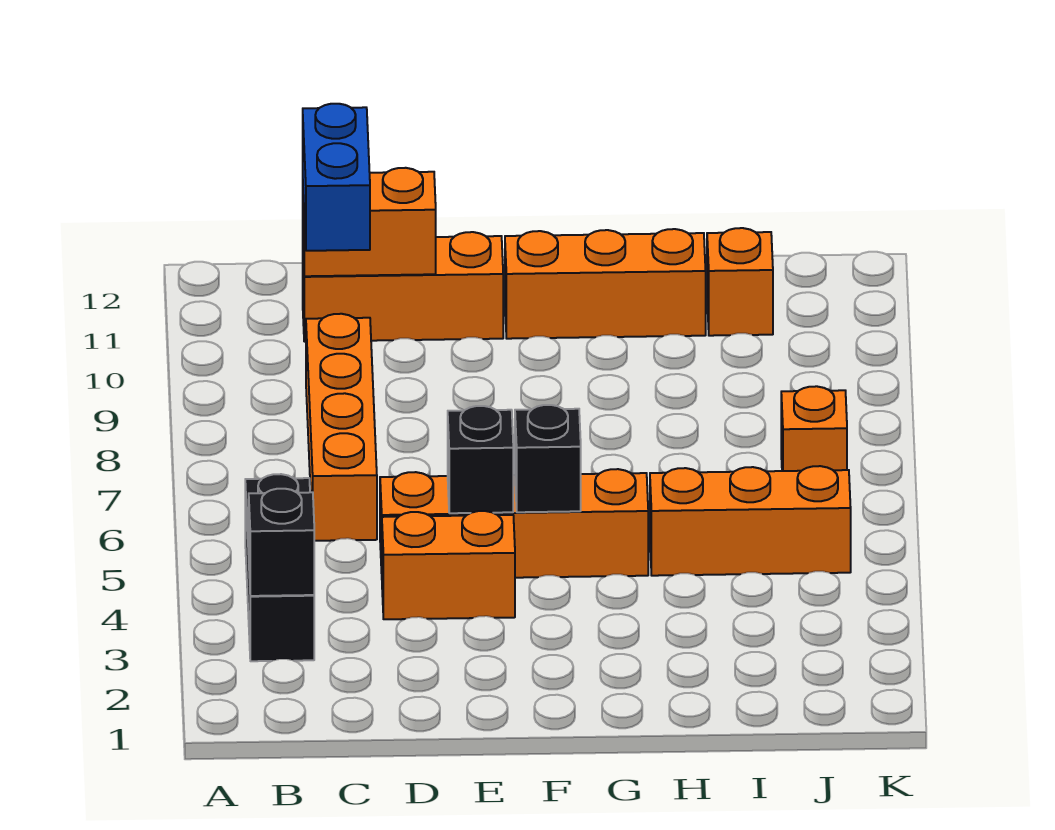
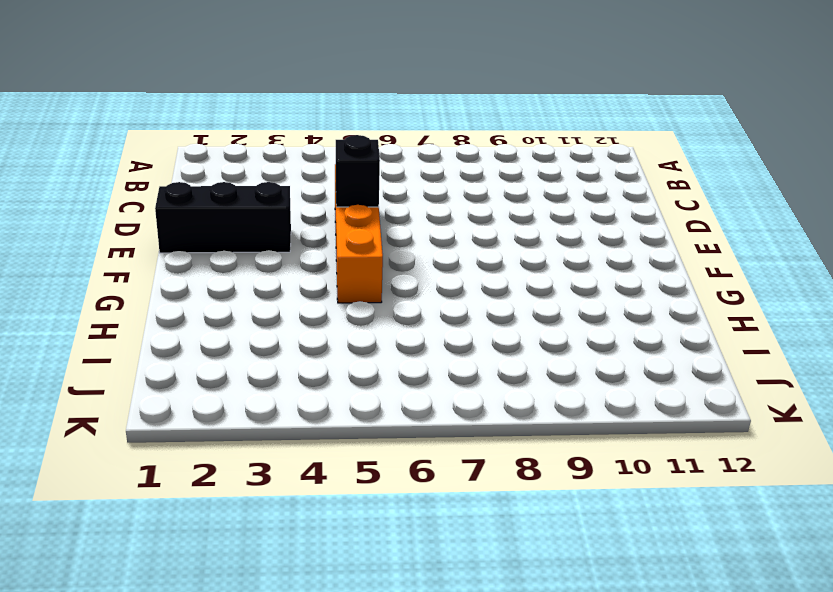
black 1x3 brick [155,182,291,253] -> black 1x3 brick moved to [245,474,314,661]
none -> orange 1x4 brick [306,314,377,541]
none -> orange 1x3 brick [303,232,503,342]
none -> orange 1x2 brick [382,511,515,619]

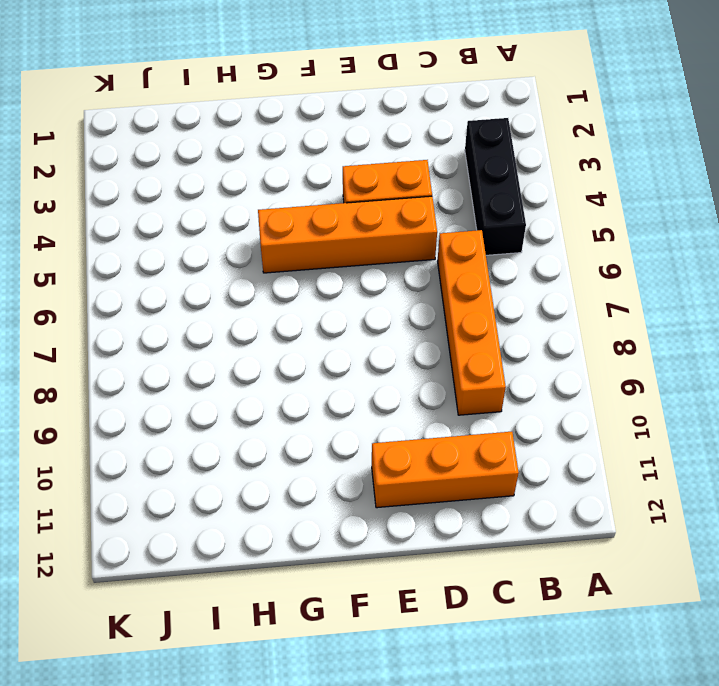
none -> orange 1x3 brick [505,229,706,339]
none -> orange 1x3 brick [650,466,851,576]
none -> orange 1x1 brick [707,228,773,336]

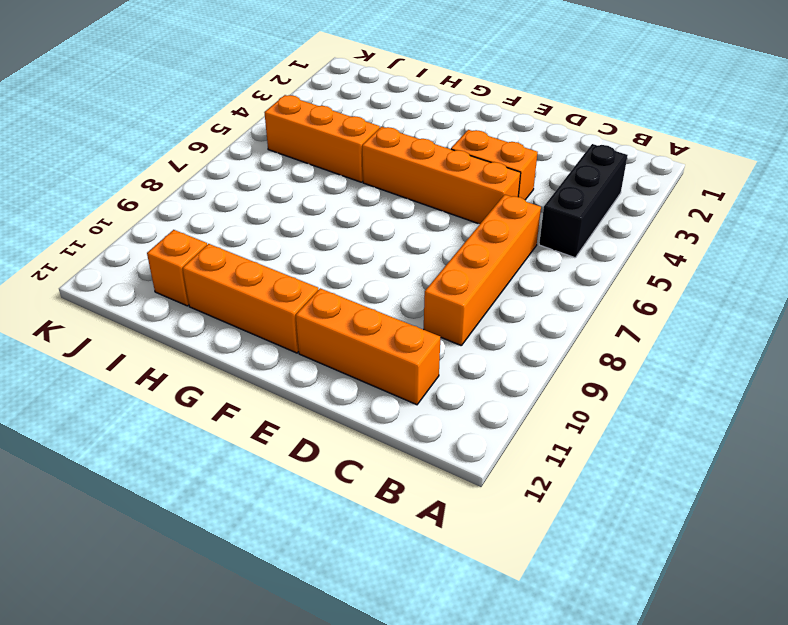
none -> orange 1x1 brick [781,386,847,471]
none -> black 1x1 brick [249,489,314,596]
none -> orange 1x2 brick [303,168,436,276]

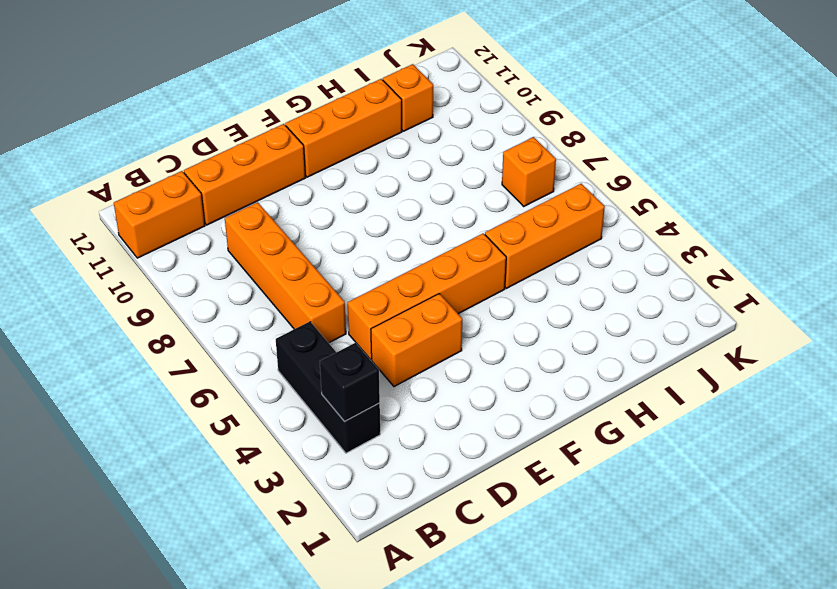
orange 1x2 brick [114,171,205,258] -> orange 1x2 brick moved to [303,168,436,276]
none -> black 1x1 brick [448,406,513,513]
none -> black 1x1 brick [515,405,581,512]
none -> blue 1x2 brick [303,104,370,251]

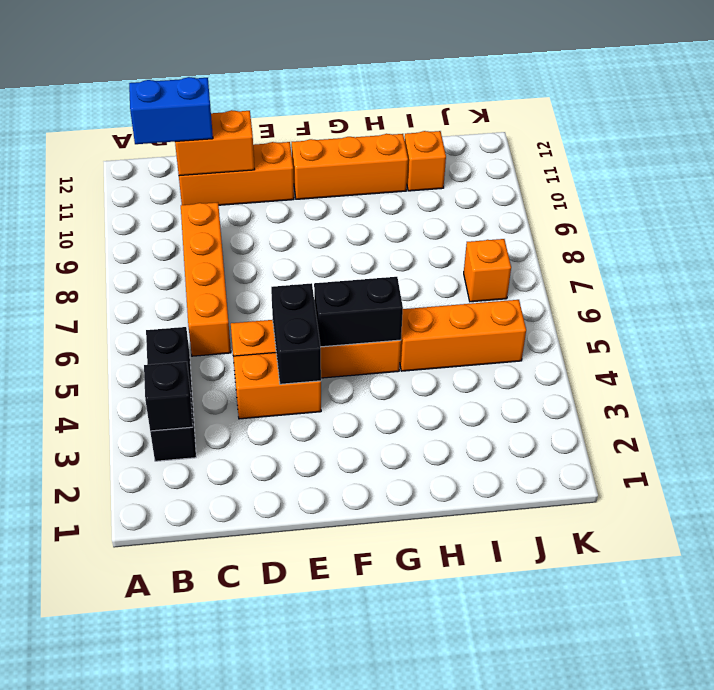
blue 1x2 brick [129,77,213,144] -> blue 1x2 brick turned to [303,104,370,251]
black 1x2 brick [271,283,321,384] -> black 1x1 brick [448,406,513,513]
black 1x2 brick [314,277,403,347] -> black 1x1 brick [515,405,581,512]

